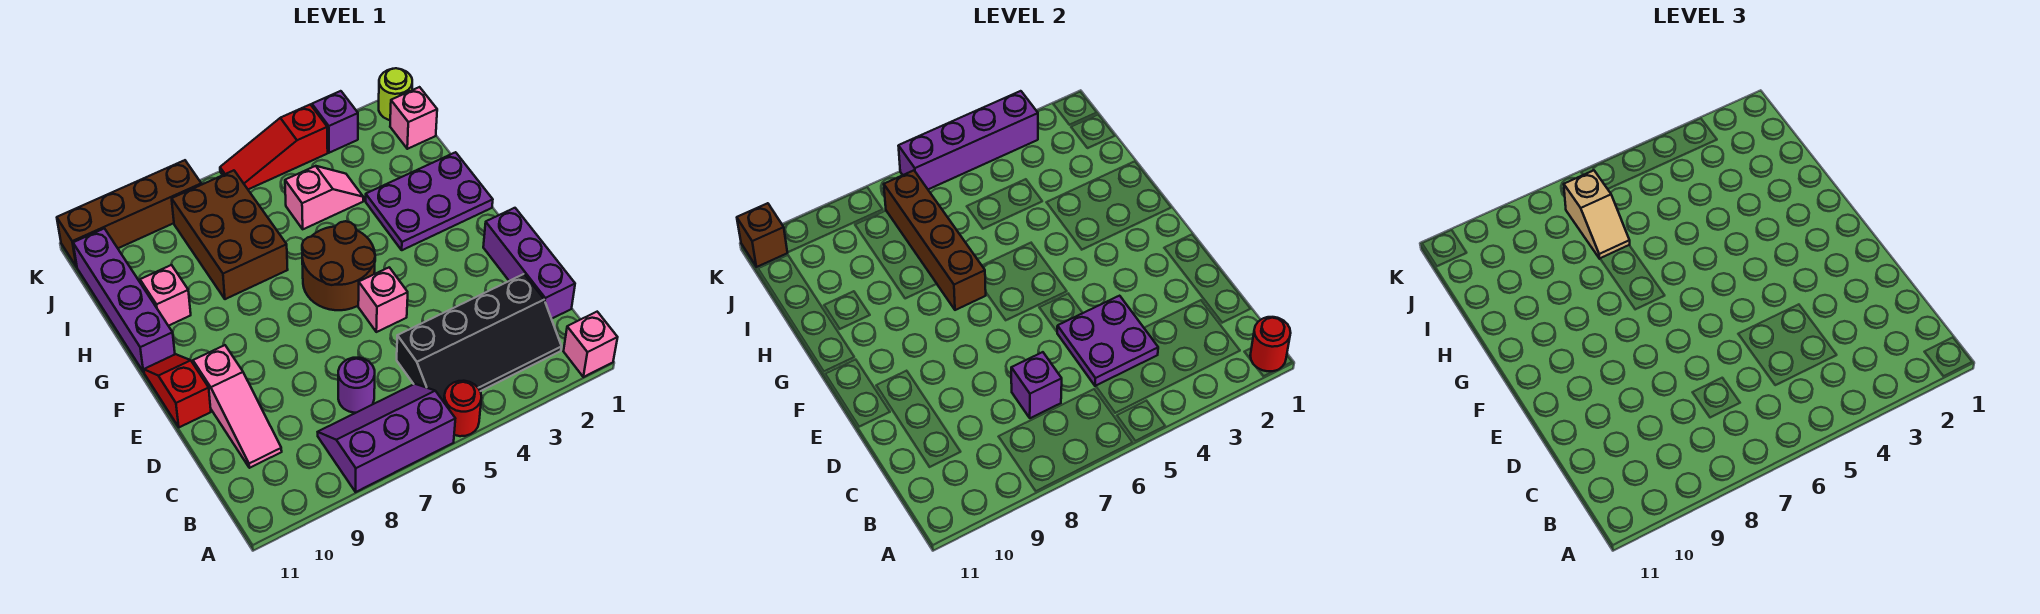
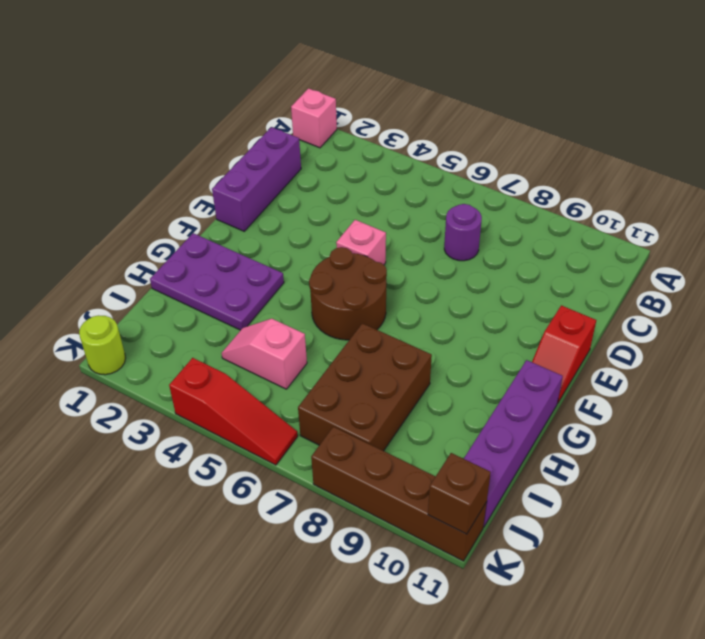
none -> red 1x1 round brick [444,381,481,436]
none -> purple 2x3 slope [318,384,455,492]
none -> black 2x4 slope [397,274,562,402]

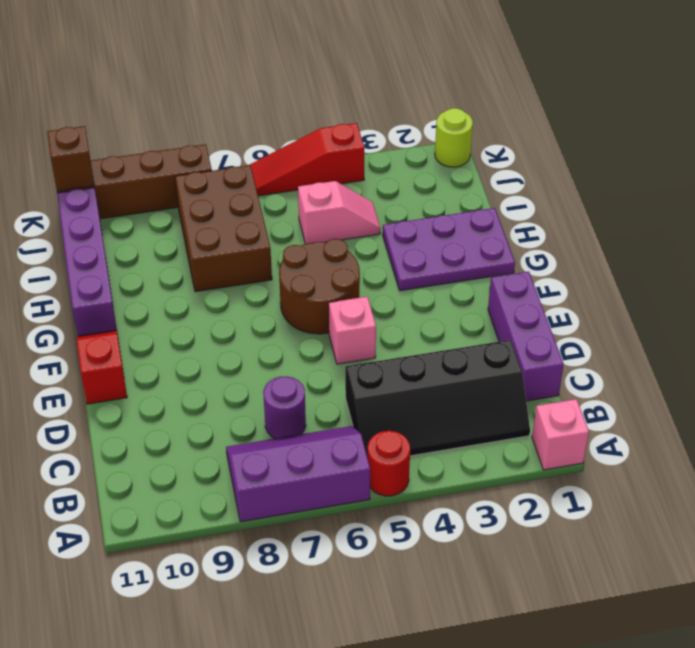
none -> pink 1x3 slope [193,345,282,468]
none -> pink 1x1 brick [140,265,191,326]
none -> pink 1x1 brick [390,87,437,149]

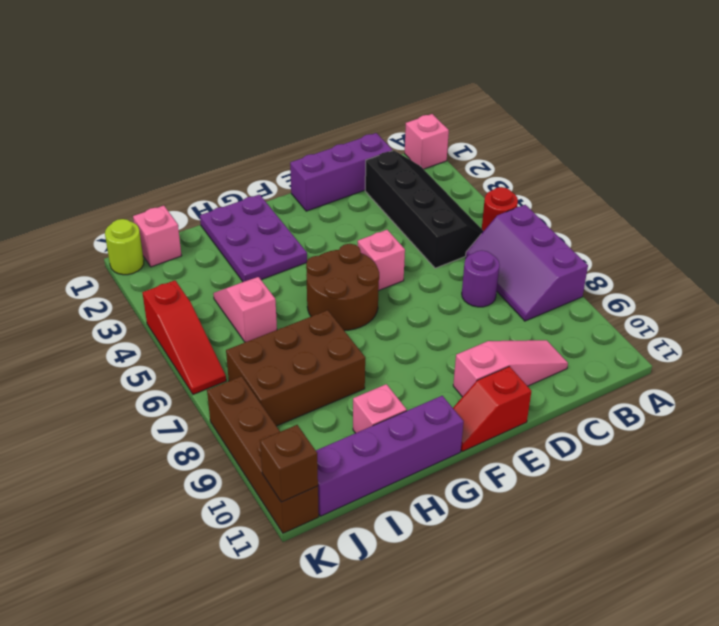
none -> purple 1x1 brick [312,91,358,153]
none -> red 1x1 round brick [1250,317,1291,371]
none -> purple 2x2 plate [1057,296,1158,386]

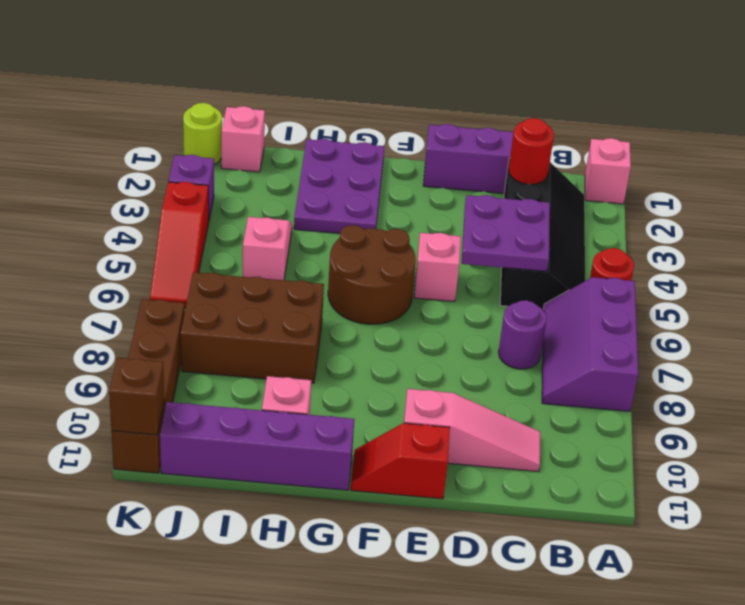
red 1x1 round brick [509,118,554,184] -> red 1x1 round brick moved to [1250,317,1291,371]
none -> purple 1x1 brick [1011,352,1062,418]
none -> brown 1x4 brick [884,170,986,310]
none -> purple 1x4 brick [899,91,1038,189]

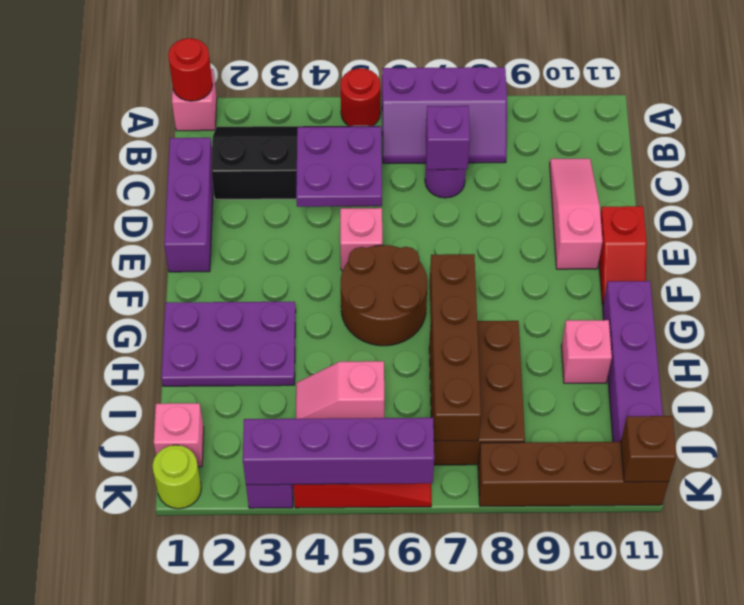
none -> tan 1x2 slope [1564,170,1630,259]

